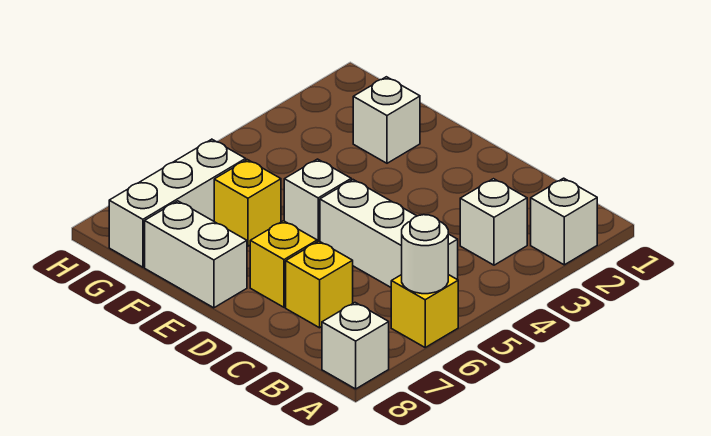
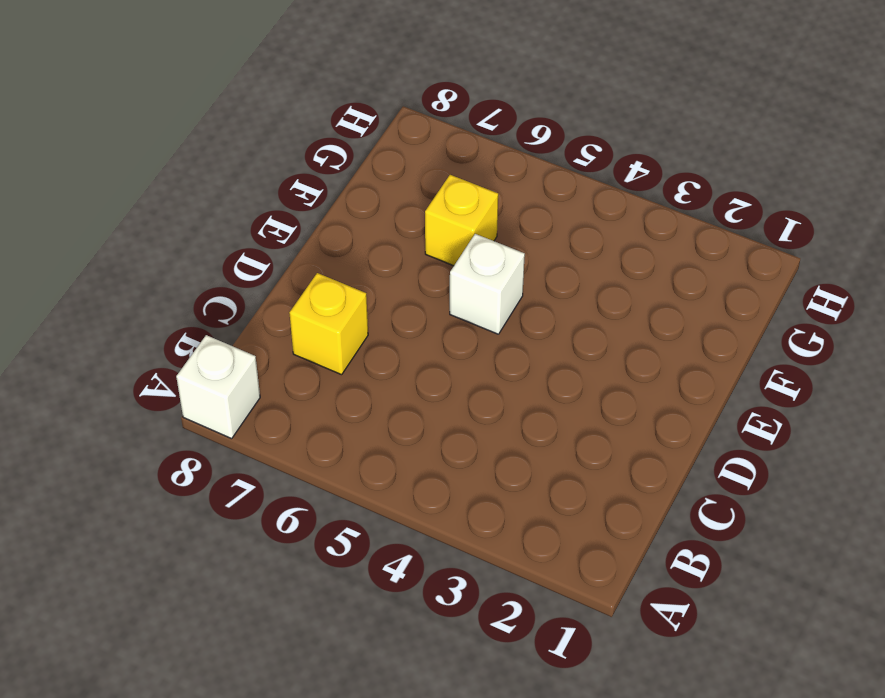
none -> white 1x1 brick [531,178,597,265]
none -> yellow 1x1 brick [391,275,458,347]
none -> white 1x1 brick [460,179,527,265]

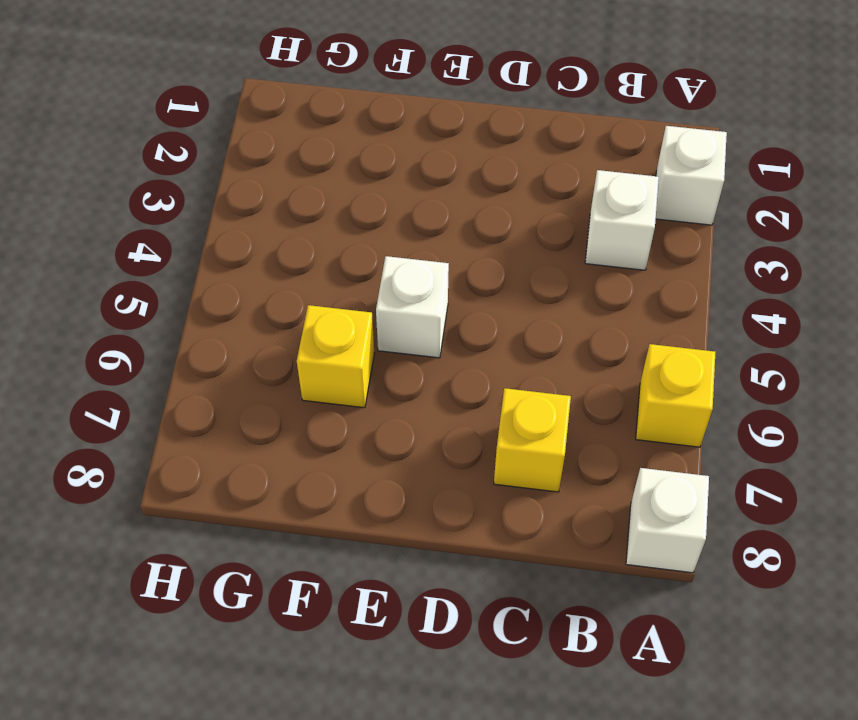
none -> white 1x3 brick [320,180,458,287]
none -> yellow 1x1 brick [250,221,317,307]
none -> white 1x2 brick [145,201,247,308]

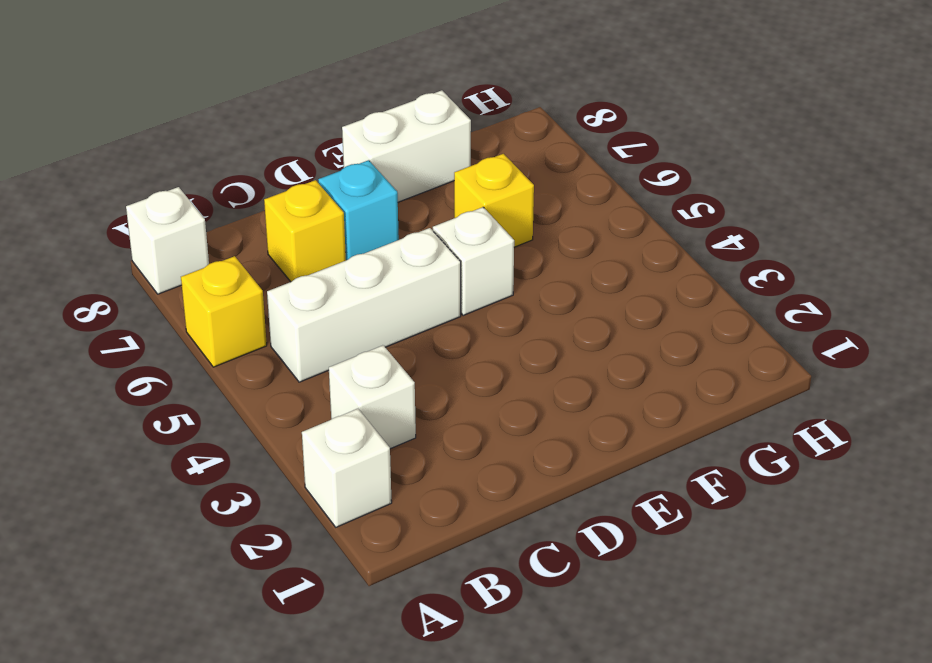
cyan 1x1 brick [318,160,399,260] -> yellow 1x1 brick [250,221,317,307]
none -> white 1x1 brick [353,77,420,163]
none -> white 1x3 brick [109,139,246,267]
none -> white 1x1 round brick [402,215,448,294]

